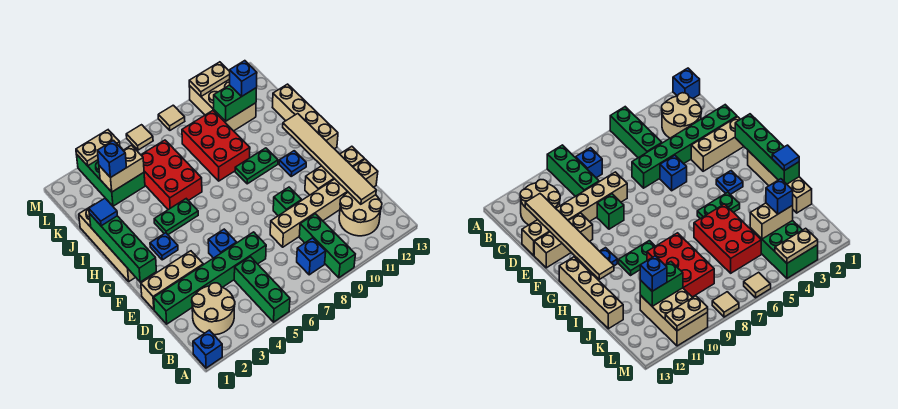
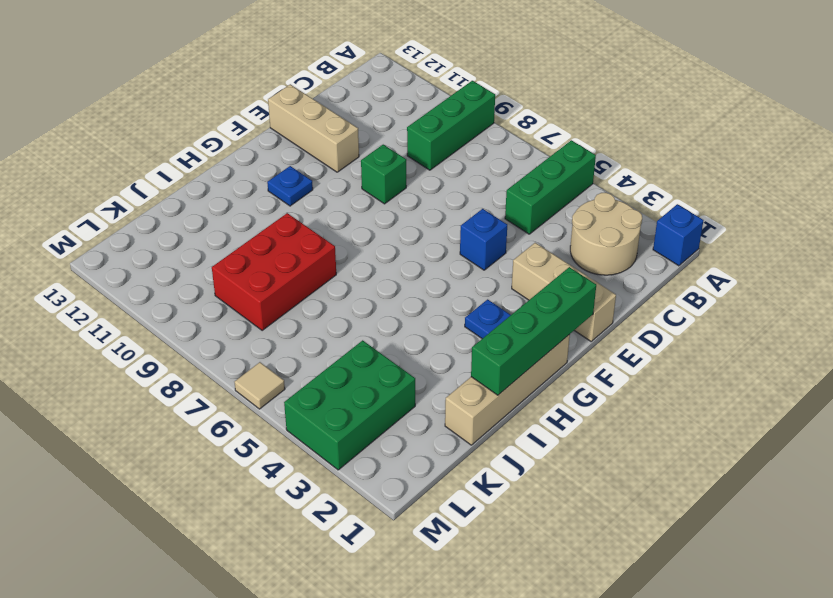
none -> blue 1x1 brick [297,238,326,275]
none -> tan 2x2 round brick [339,192,382,236]
none -> green 1x6 brick [154,232,266,324]
none -> tan 1x6 brick [270,159,378,247]

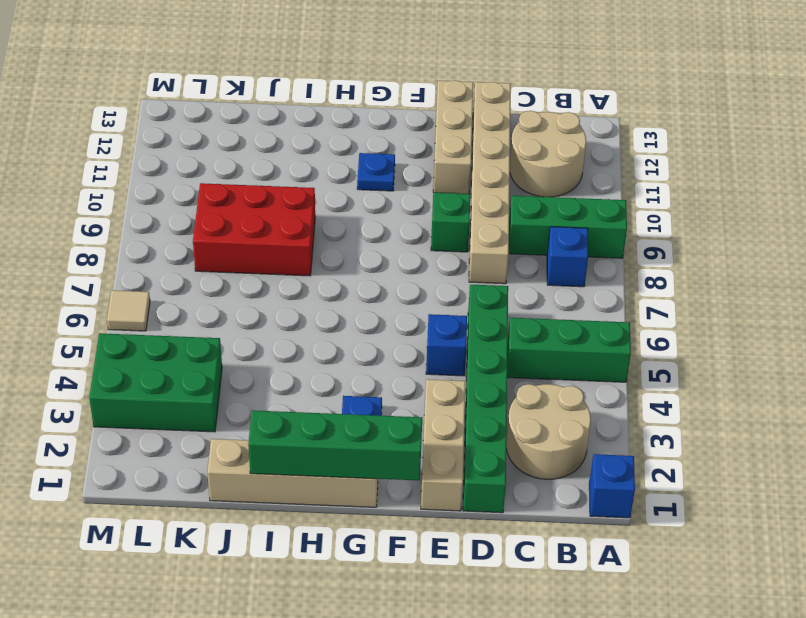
none -> tan 1x4 brick [272,84,338,149]
none -> green 1x2 plate [154,199,198,235]
none -> green 1x2 plate [235,148,278,184]
none -> red 2x3 brick [141,140,202,210]

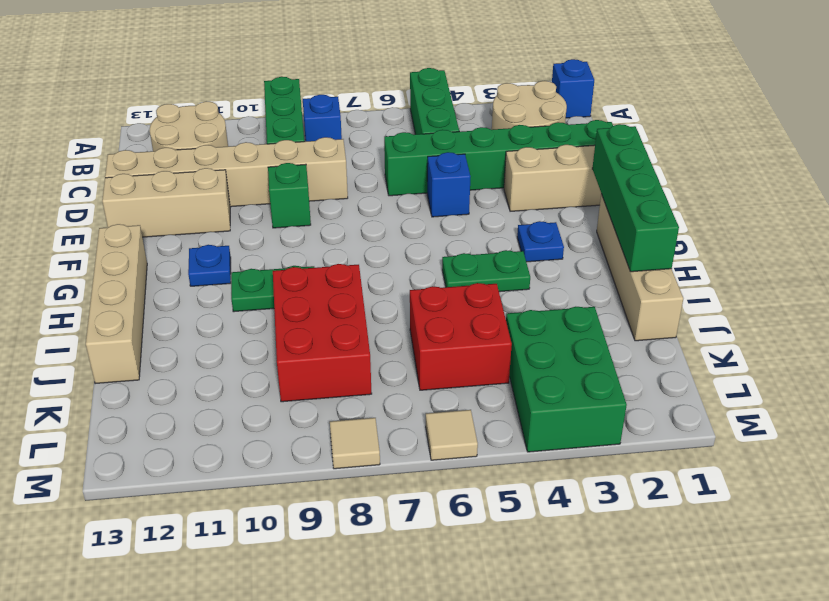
red 2x2 brick [410,283,512,390] -> red 2x3 brick [141,140,202,210]
none -> tan 2x3 brick [189,79,256,131]
none -> tan 1x6 tile [283,114,376,204]
none -> tan 1x2 brick [99,145,144,192]
none -> green 1x2 brick [214,85,256,121]

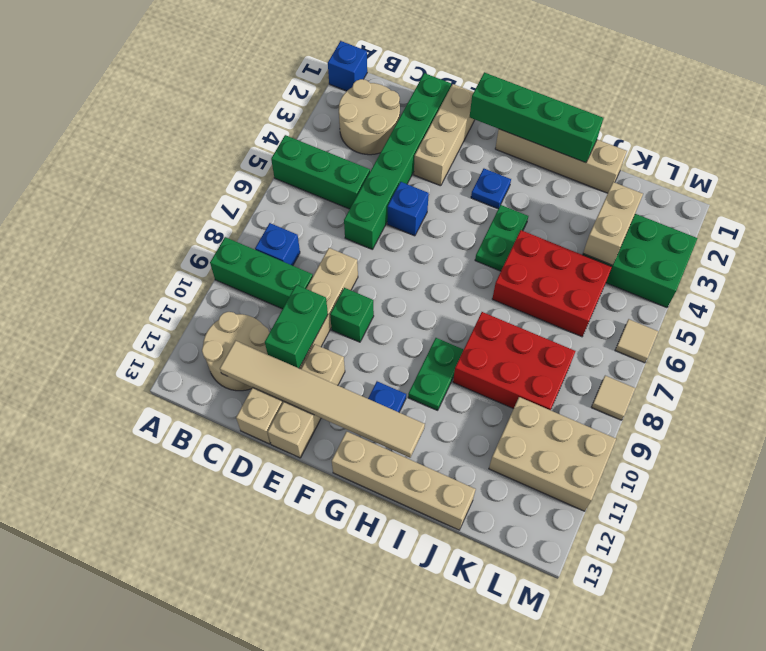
green 1x2 brick [265,285,328,368] -> green 1x2 brick moved to [214,85,256,121]
none -> tan 1x2 plate [76,130,120,166]
none -> tan 1x2 plate [189,62,230,96]
none -> blue 1x1 tile [89,198,117,226]
none -> blue 1x1 brick [97,141,127,178]

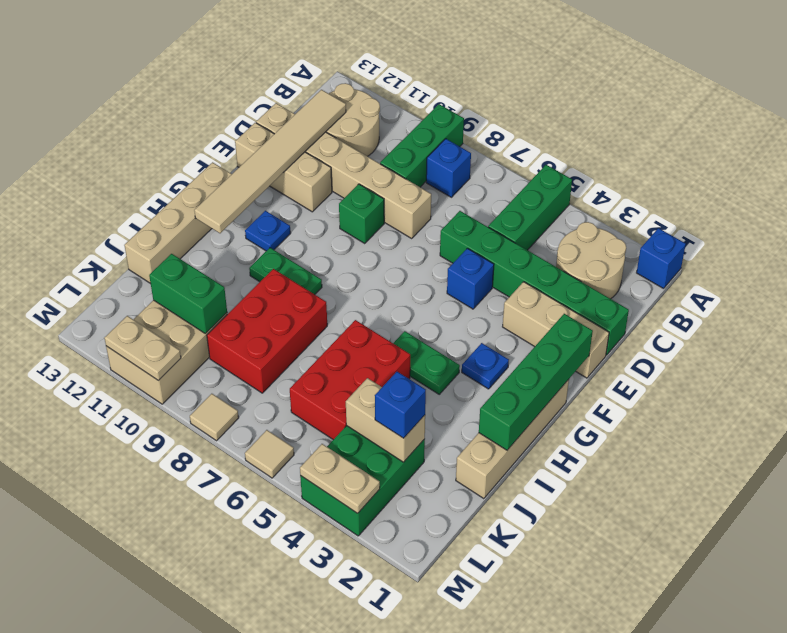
none -> blue 1x1 tile [89,198,117,226]
none -> blue 1x1 brick [230,61,257,96]

